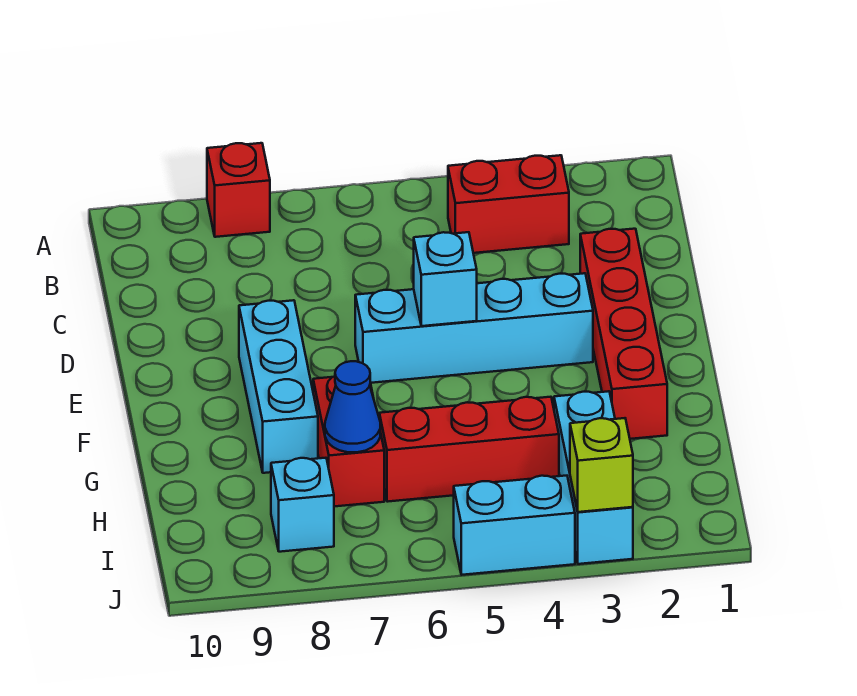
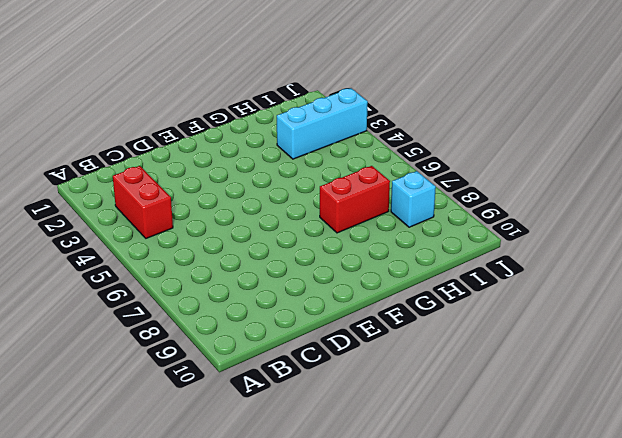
none -> red 1x1 brick [207,143,270,237]
none -> red 1x4 brick [580,229,667,439]
none -> cyan 1x4 brick [355,273,593,383]

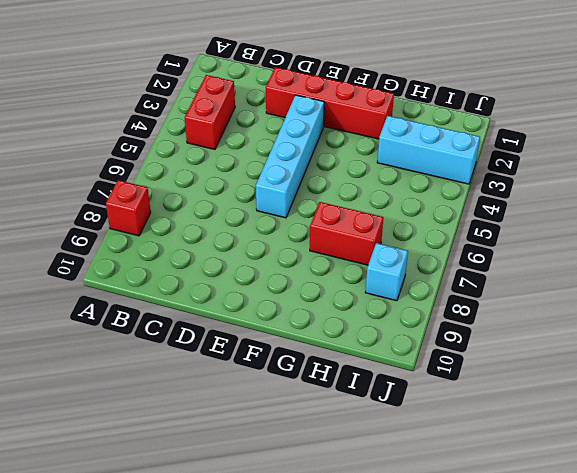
none -> cyan 1x3 brick [239,300,318,473]
none -> red 1x3 brick [379,397,559,502]
none -> cyan 1x2 brick [454,476,575,575]

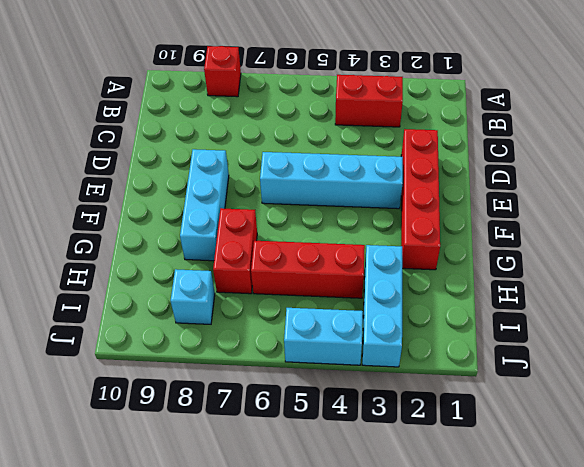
none -> cyan 1x1 brick [414,232,477,326]
none -> blue 1x1 cone [325,361,380,452]
none -> lime 1x1 brick [570,418,633,512]

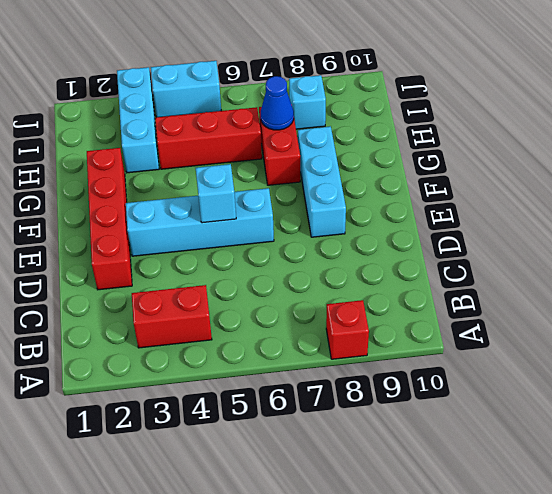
none -> lime 1x1 brick [570,418,633,512]

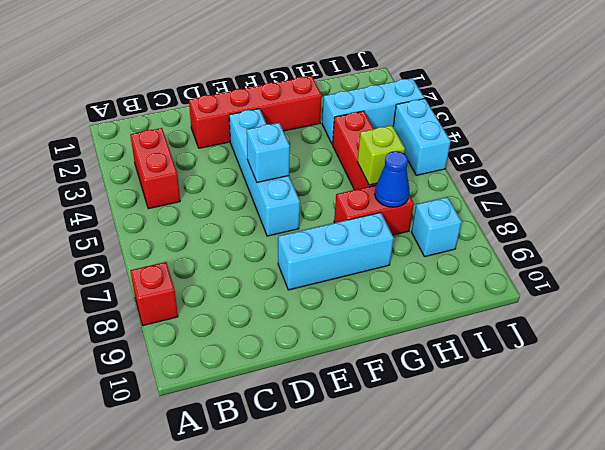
lime 1x1 brick [358,125,405,185] -> lime 1x1 brick moved to [570,418,633,512]

